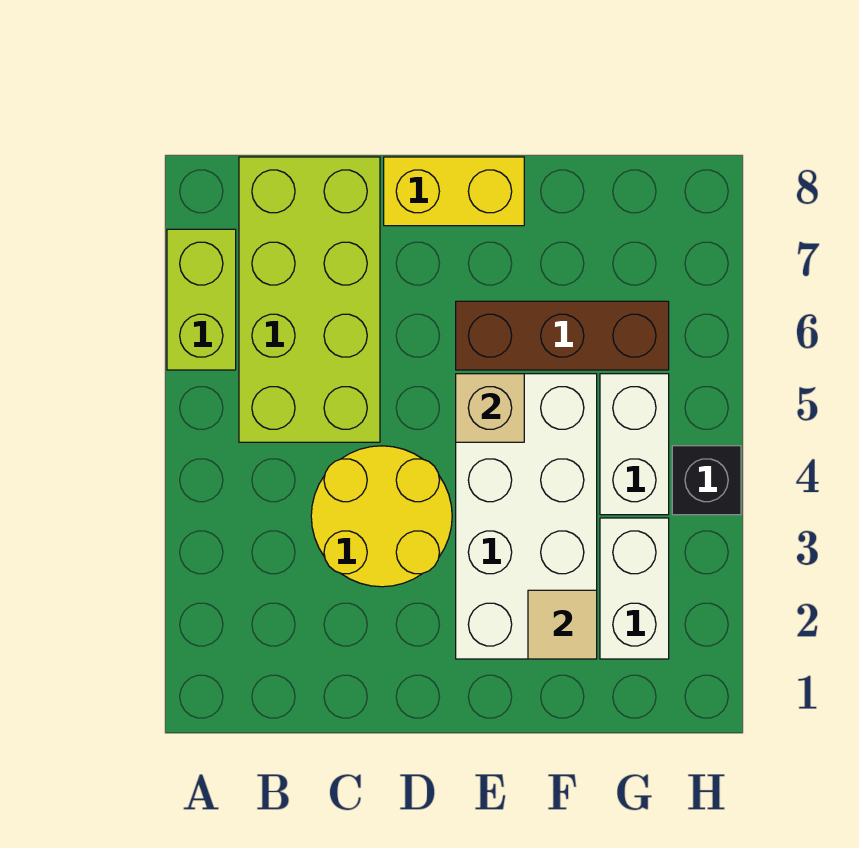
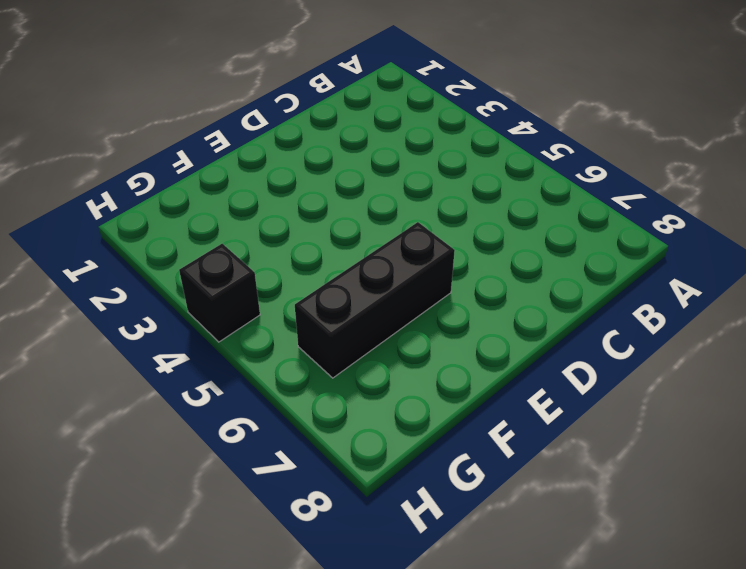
black 1x3 brick [295,222,455,378] -> brown 1x3 brick [456,301,669,370]
none -> lime 1x2 brick [167,229,236,370]
none -> lime 2x4 brick [239,157,380,442]

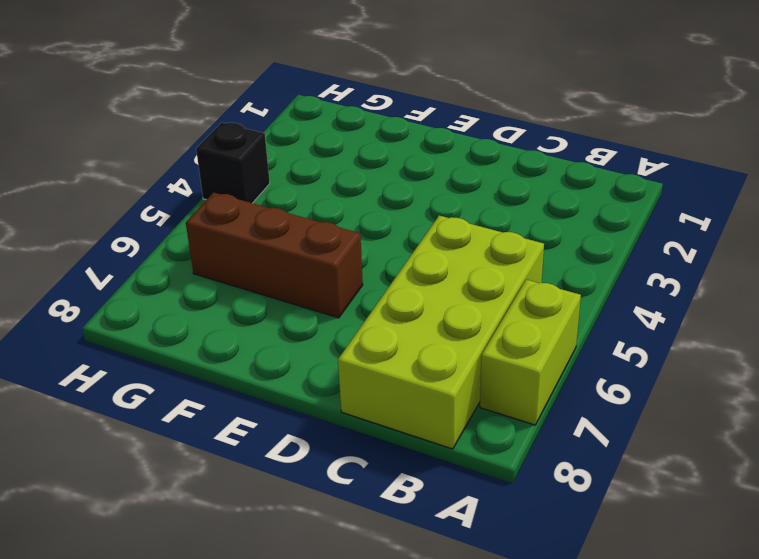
none -> yellow 2x2 round brick [311,446,452,587]
none -> yellow 1x2 brick [384,157,524,226]

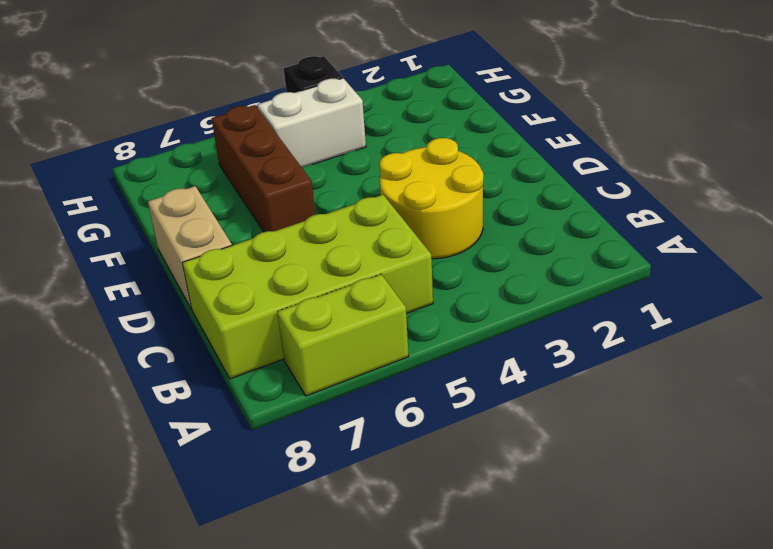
tan 1x2 brick [148,186,232,309] -> yellow 1x2 brick [384,157,524,226]
none -> white 2x4 brick [456,374,597,659]
none -> white 1x2 brick [600,518,669,659]

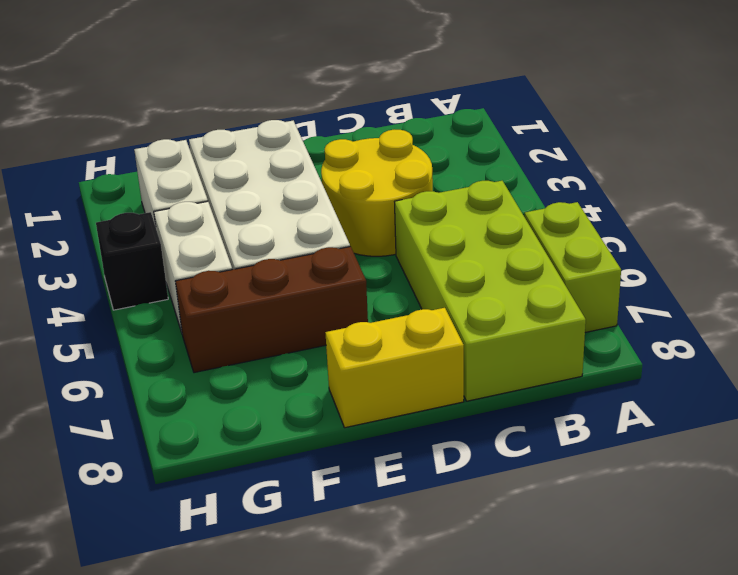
none -> tan 1x1 brick [456,374,524,442]
none -> tan 1x1 tile [528,590,597,659]

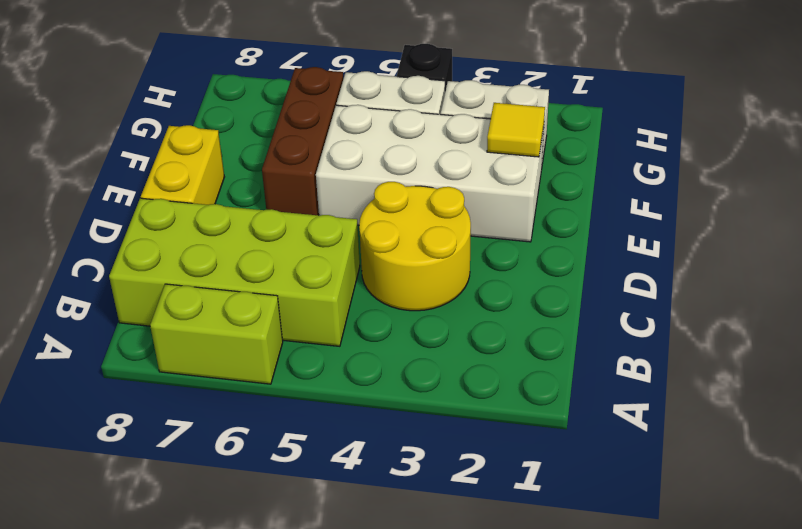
yellow 1x1 tile [487,103,545,157] -> tan 1x1 tile [528,590,597,659]
none -> tan 1x1 brick [456,374,524,442]

